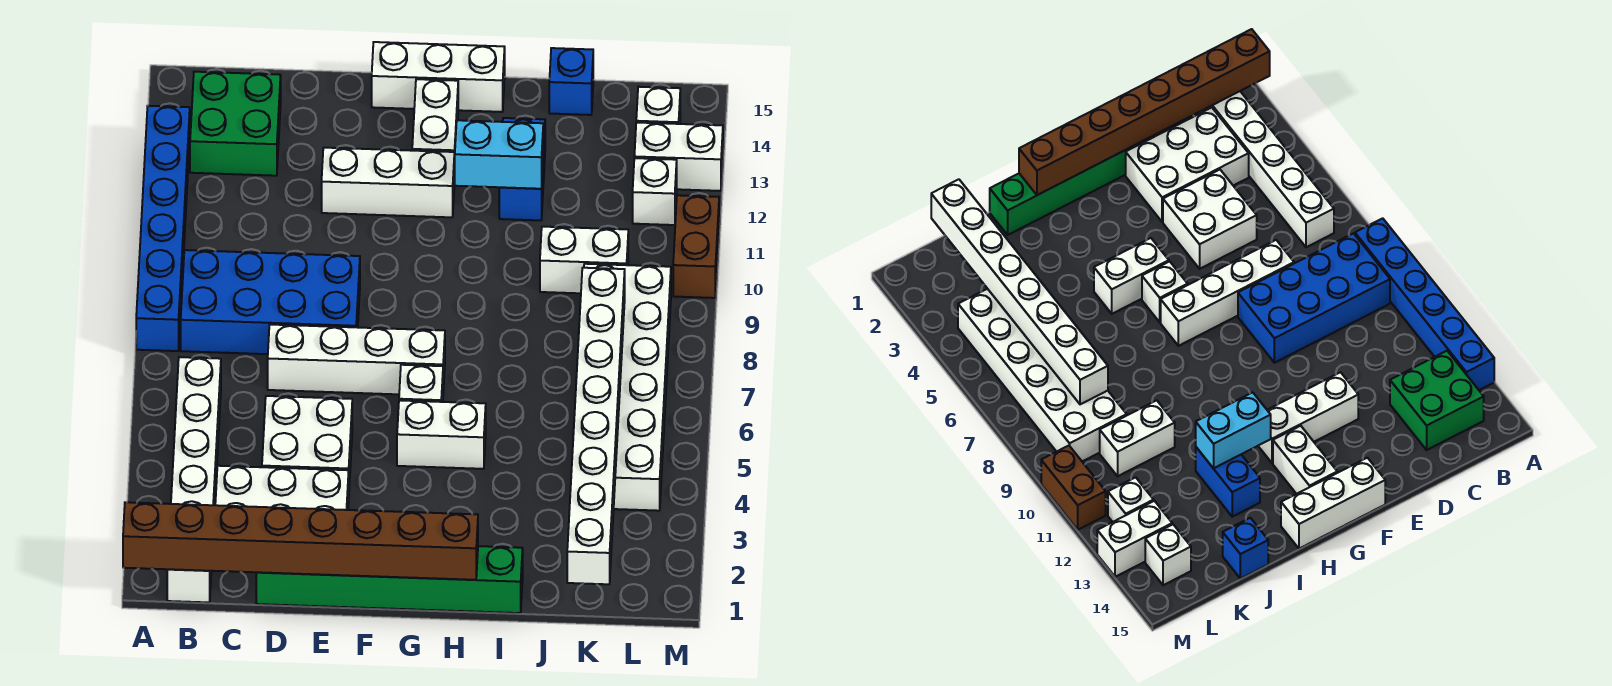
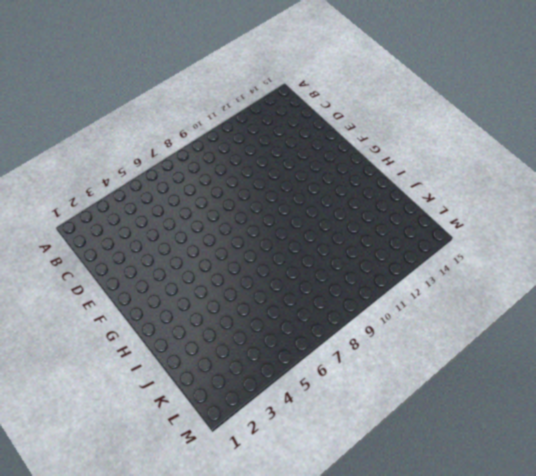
none -> blue 1x6 brick [136,106,190,351]
none -> white 1x6 brick [167,357,221,602]
none -> blue 2x4 brick [181,250,360,354]

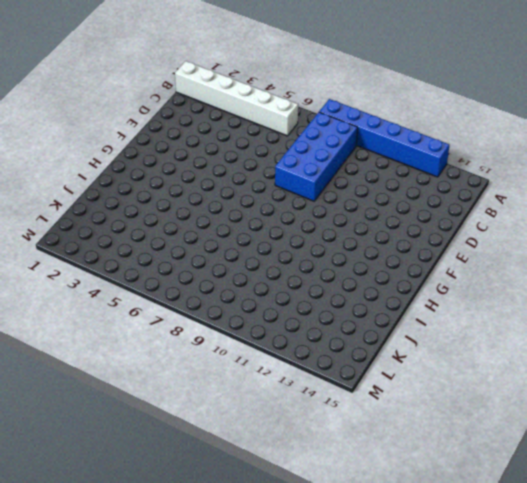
none -> green 2x2 brick [190,72,281,176]
none -> white 2x3 brick [215,466,349,510]
none -> green 1x6 brick [256,546,523,613]

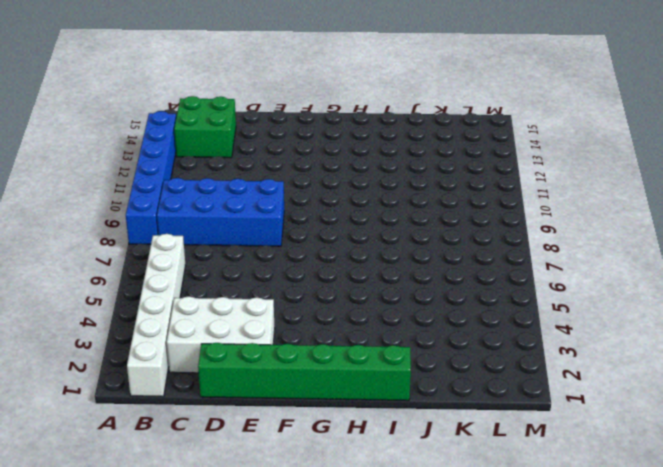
none -> white 2x2 brick [262,396,352,485]
none -> white 1x4 brick [268,325,445,394]
none -> white 1x3 brick [322,148,454,217]

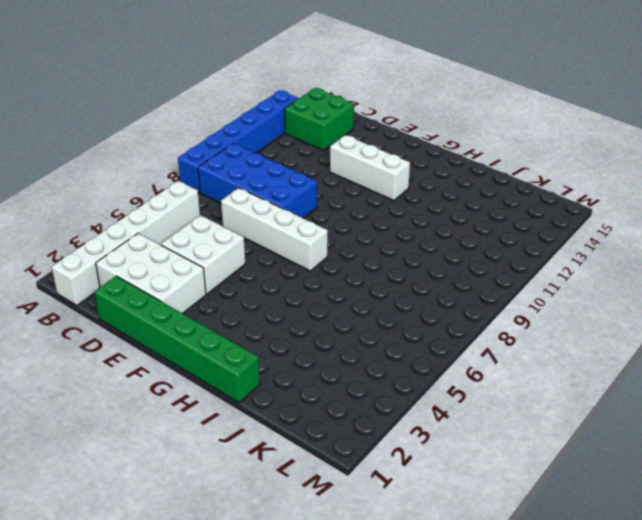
none -> white 1x3 brick [372,42,505,112]
none -> white 1x2 brick [397,400,486,469]
none -> white 1x1 brick [399,365,443,402]

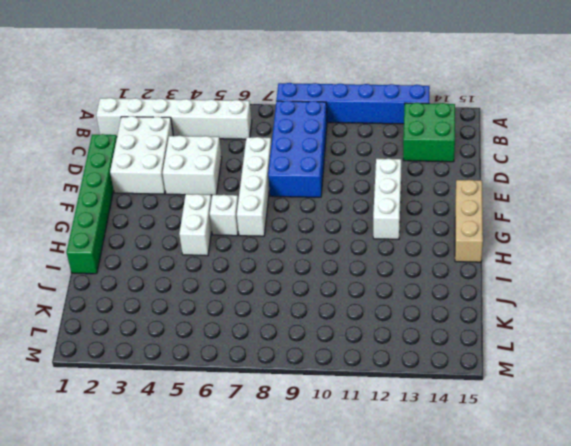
tan 1x3 brick [455,180,483,262] -> white 1x3 brick [372,42,505,112]
none -> white 1x2 brick [412,79,458,181]
none -> blue 1x2 brick [499,118,545,220]
none -> white 1x2 brick [540,227,628,293]

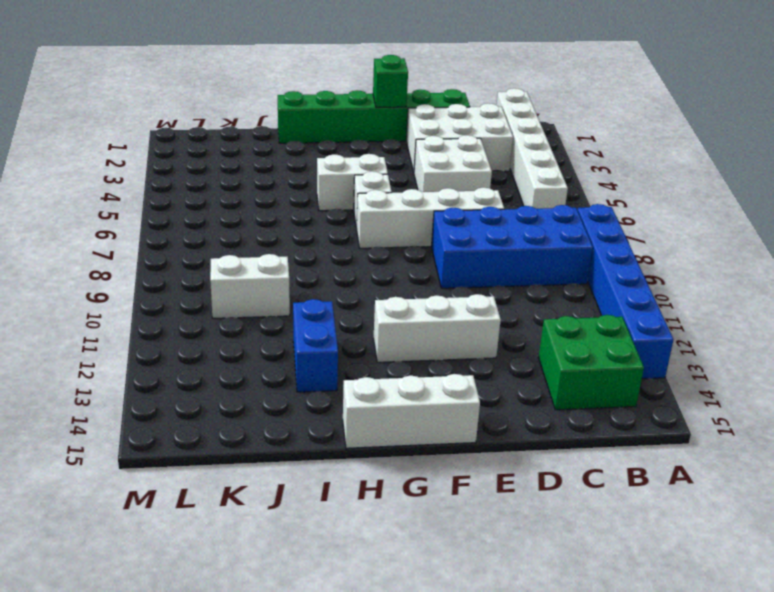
green 1x1 brick [373,55,408,107] -> brown 1x8 brick [123,502,478,580]
none -> white 1x2 brick [412,79,458,181]
none -> blue 1x1 brick [549,48,593,115]
none -> white 2x6 brick [584,264,671,511]

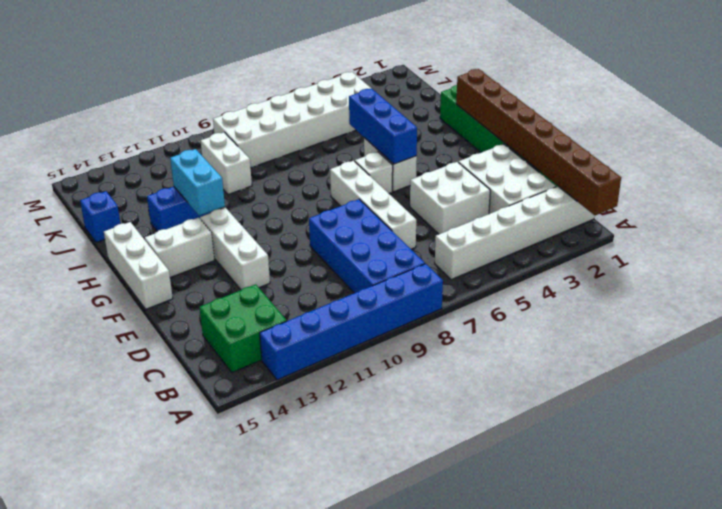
blue 1x3 brick [349,88,417,164] -> none
none -> white 1x1 brick [633,158,677,225]
none -> white 1x2 brick [634,122,723,191]
none -> white 1x1 brick [636,87,680,124]

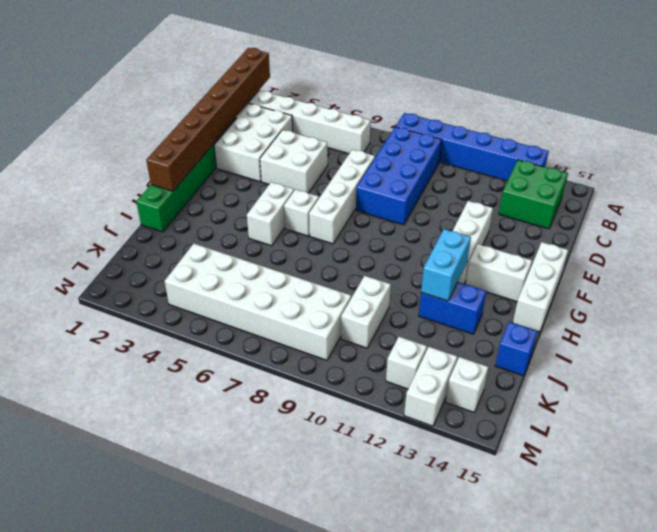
none -> brown 1x2 brick [673,195,719,298]
none -> white 1x8 brick [567,268,625,584]

